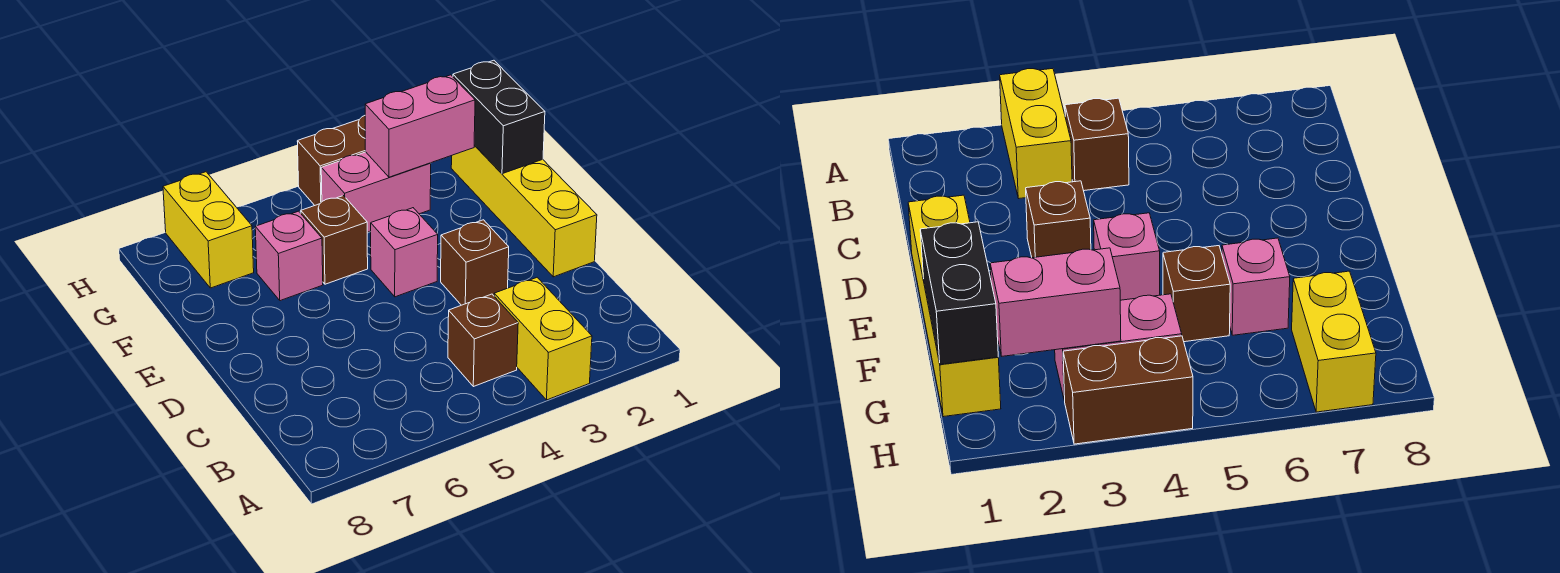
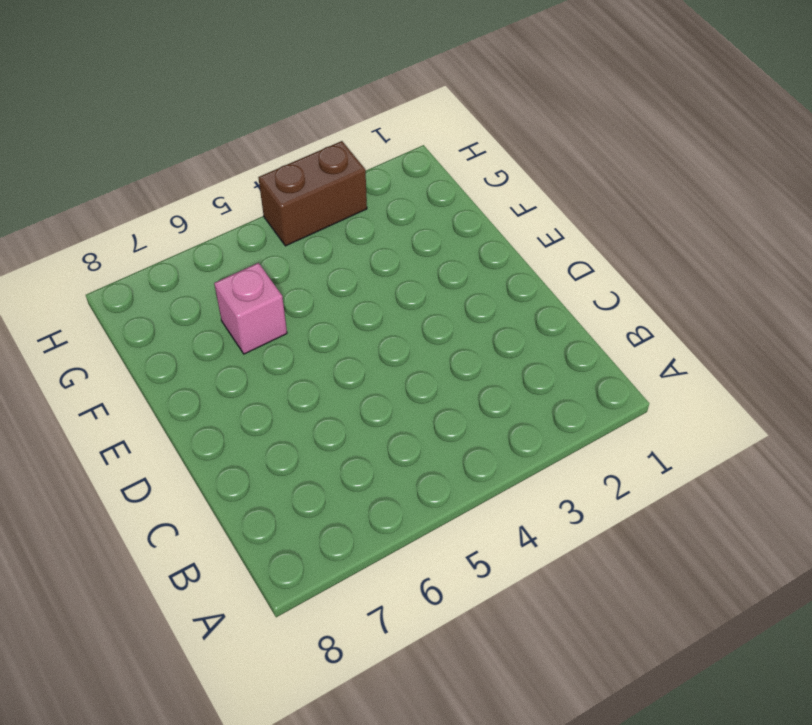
none -> yellow 1x2 brick [494,278,592,400]
none -> brown 1x1 brick [448,294,518,387]
none -> yellow 1x4 brick [451,145,597,277]

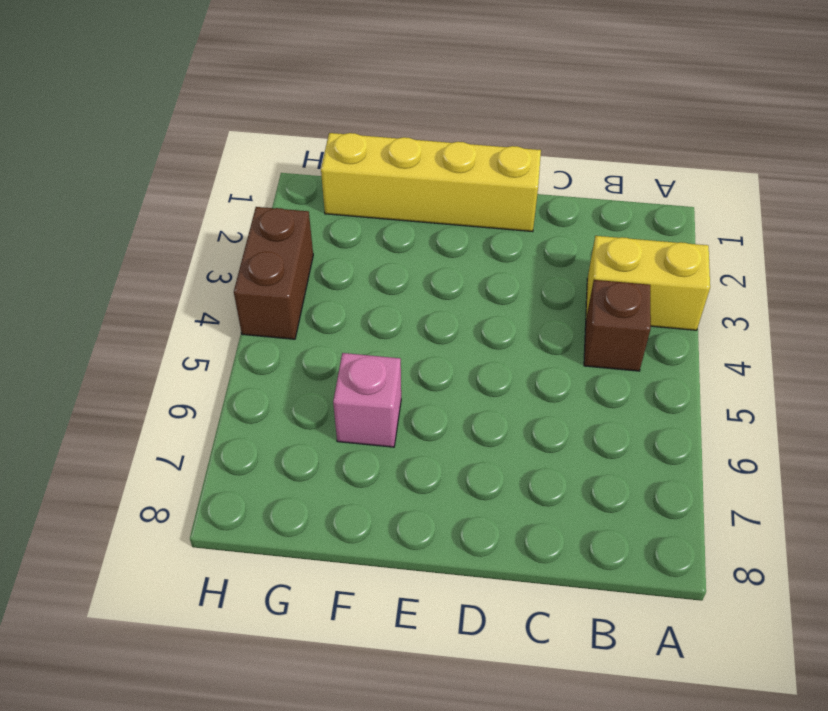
none -> brown 1x1 brick [441,220,509,305]
none -> pink 1x1 brick [371,208,438,297]
none -> brown 1x1 brick [301,196,368,284]

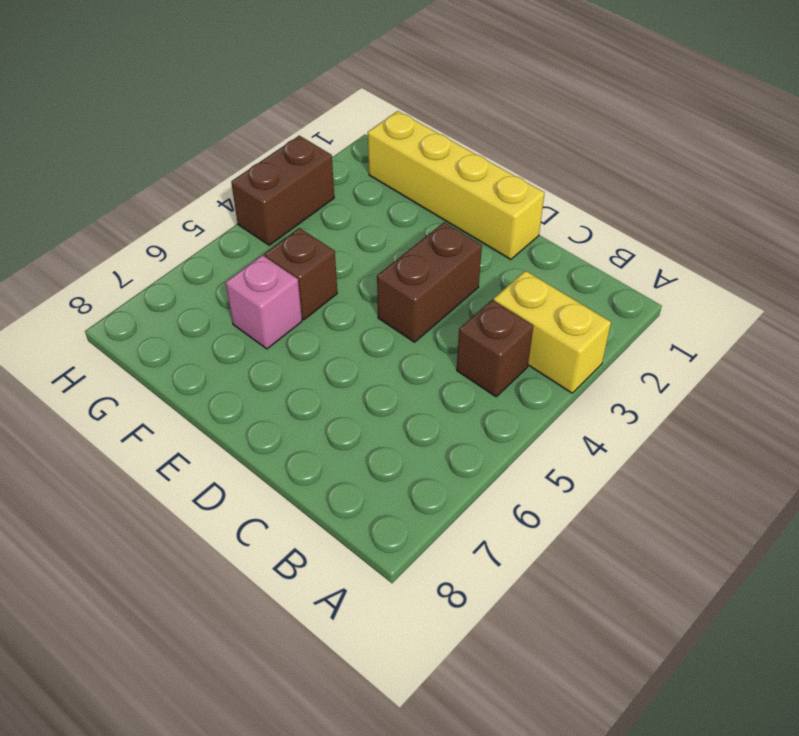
brown 1x2 brick [377,222,482,342] -> brown 1x1 brick [441,220,509,305]
none -> pink 1x1 brick [371,208,438,297]
none -> pink 1x2 brick [321,152,431,232]
none -> yellow 1x2 brick [163,172,254,288]

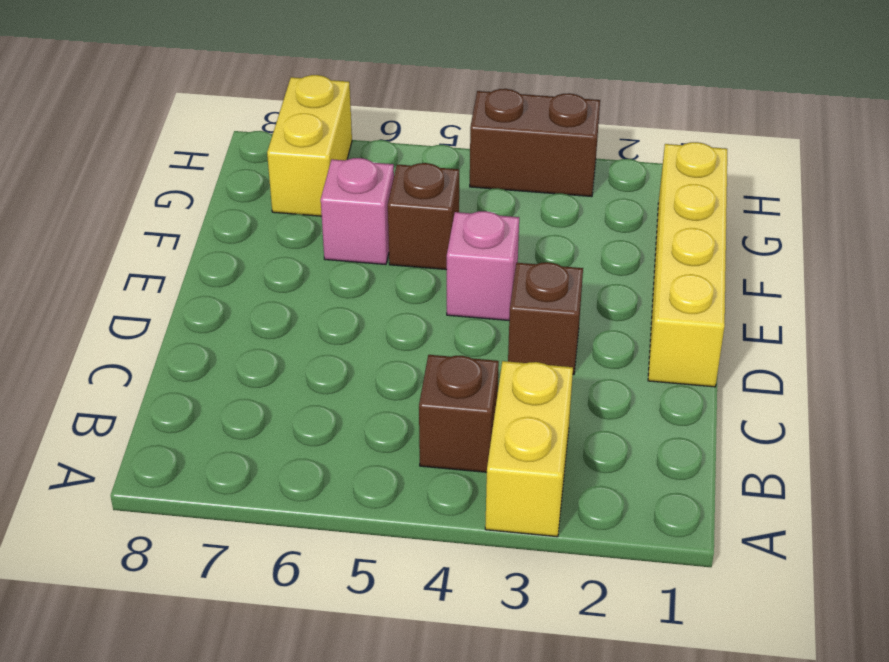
none -> pink 1x2 brick [321,152,431,232]
none -> black 1x2 brick [453,60,545,174]
none -> pink 1x2 brick [365,75,475,177]

